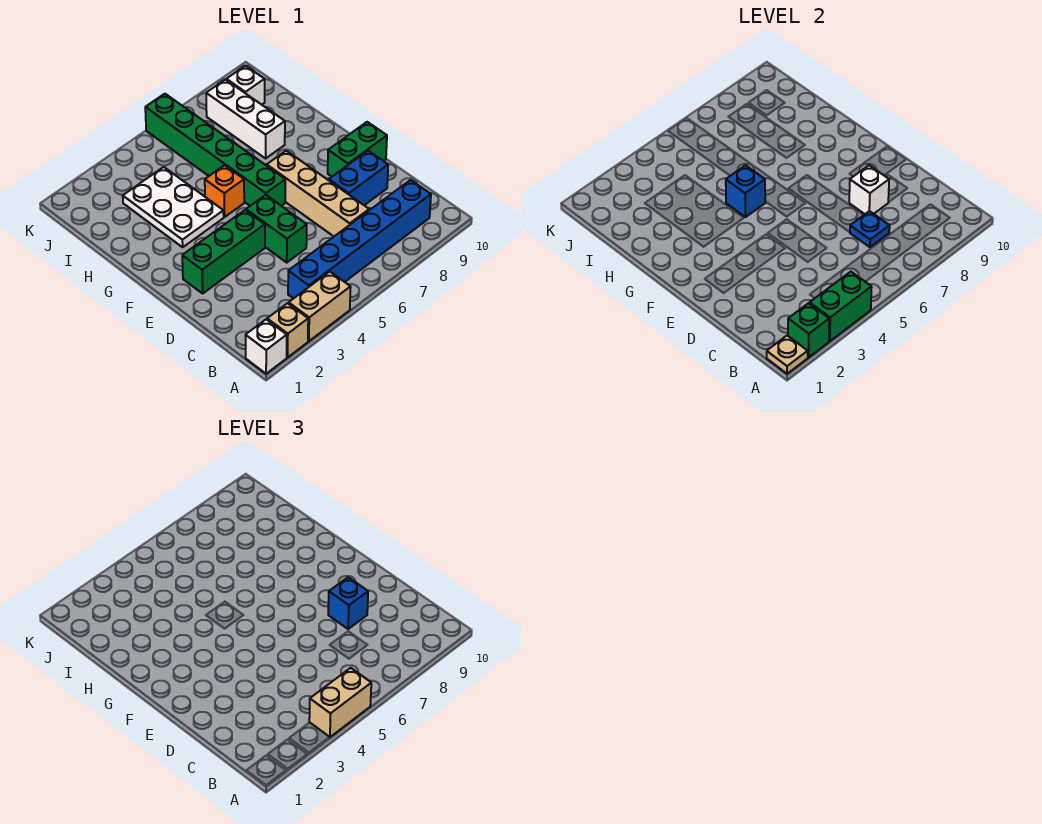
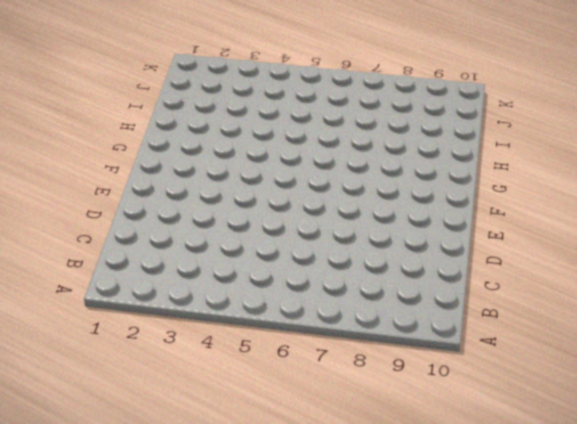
none -> white 1x1 brick [246,319,287,374]
none -> tan 1x1 brick [267,303,308,357]
none -> tan 1x2 brick [289,272,351,341]

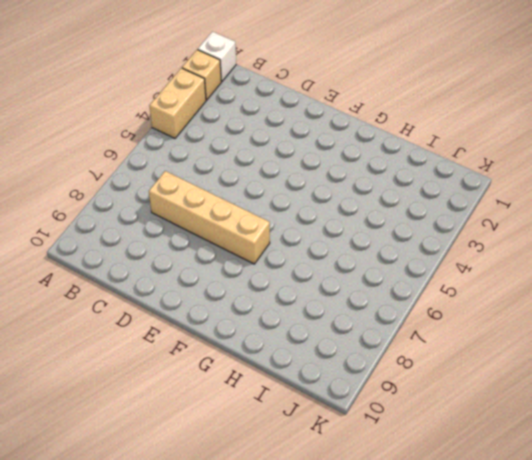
none -> blue 1x6 brick [288,180,431,299]
none -> green 1x2 brick [246,195,307,262]
none -> blue 1x2 brick [329,151,388,205]

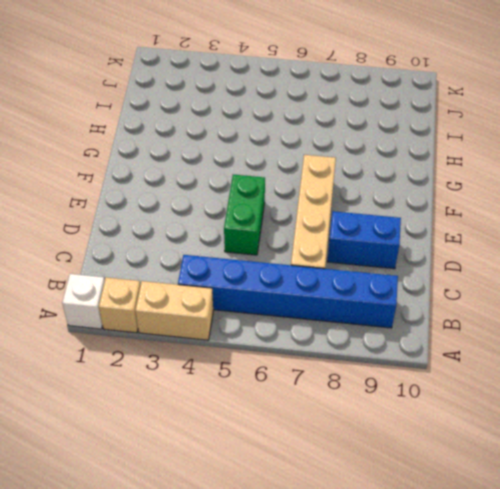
none -> green 1x3 brick [182,210,265,293]
none -> green 1x2 brick [328,122,387,177]
none -> green 1x6 brick [145,94,285,206]

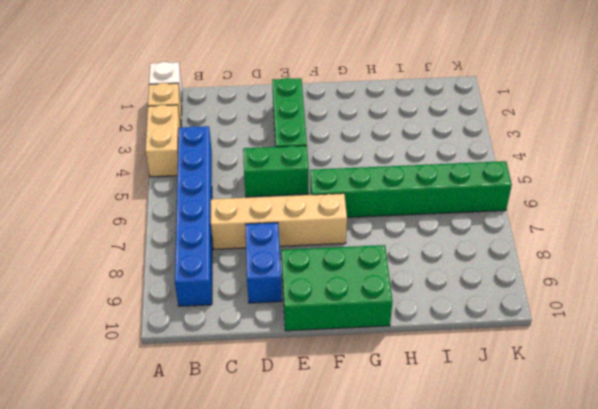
green 2x3 brick [281,245,393,331] -> green 1x2 brick [328,122,387,177]
none -> white 2x3 plate [123,167,224,247]
none -> orange 1x1 brick [205,165,244,217]
none -> white 1x3 brick [206,79,285,158]

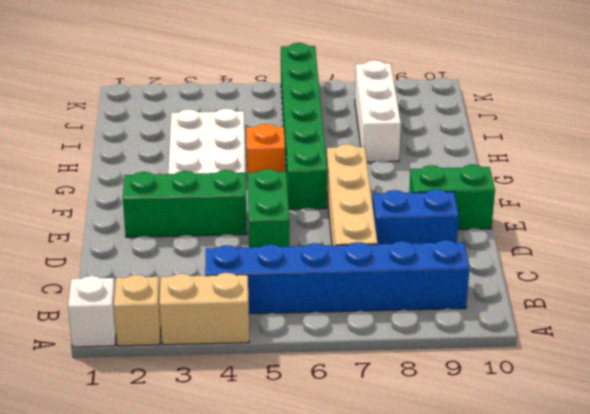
none -> white 1x1 brick [226,66,265,105]
none -> tan 1x1 plate [767,336,808,374]
none -> green 1x1 brick [788,303,829,357]

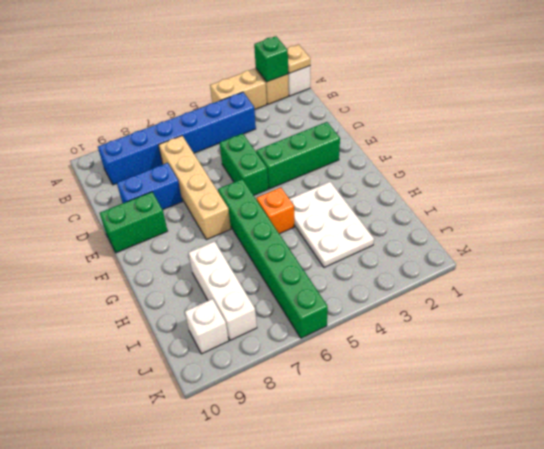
none -> green 1x2 brick [810,272,872,341]
none -> blue 1x1 plate [850,211,890,247]
none -> white 1x1 brick [849,165,889,214]

